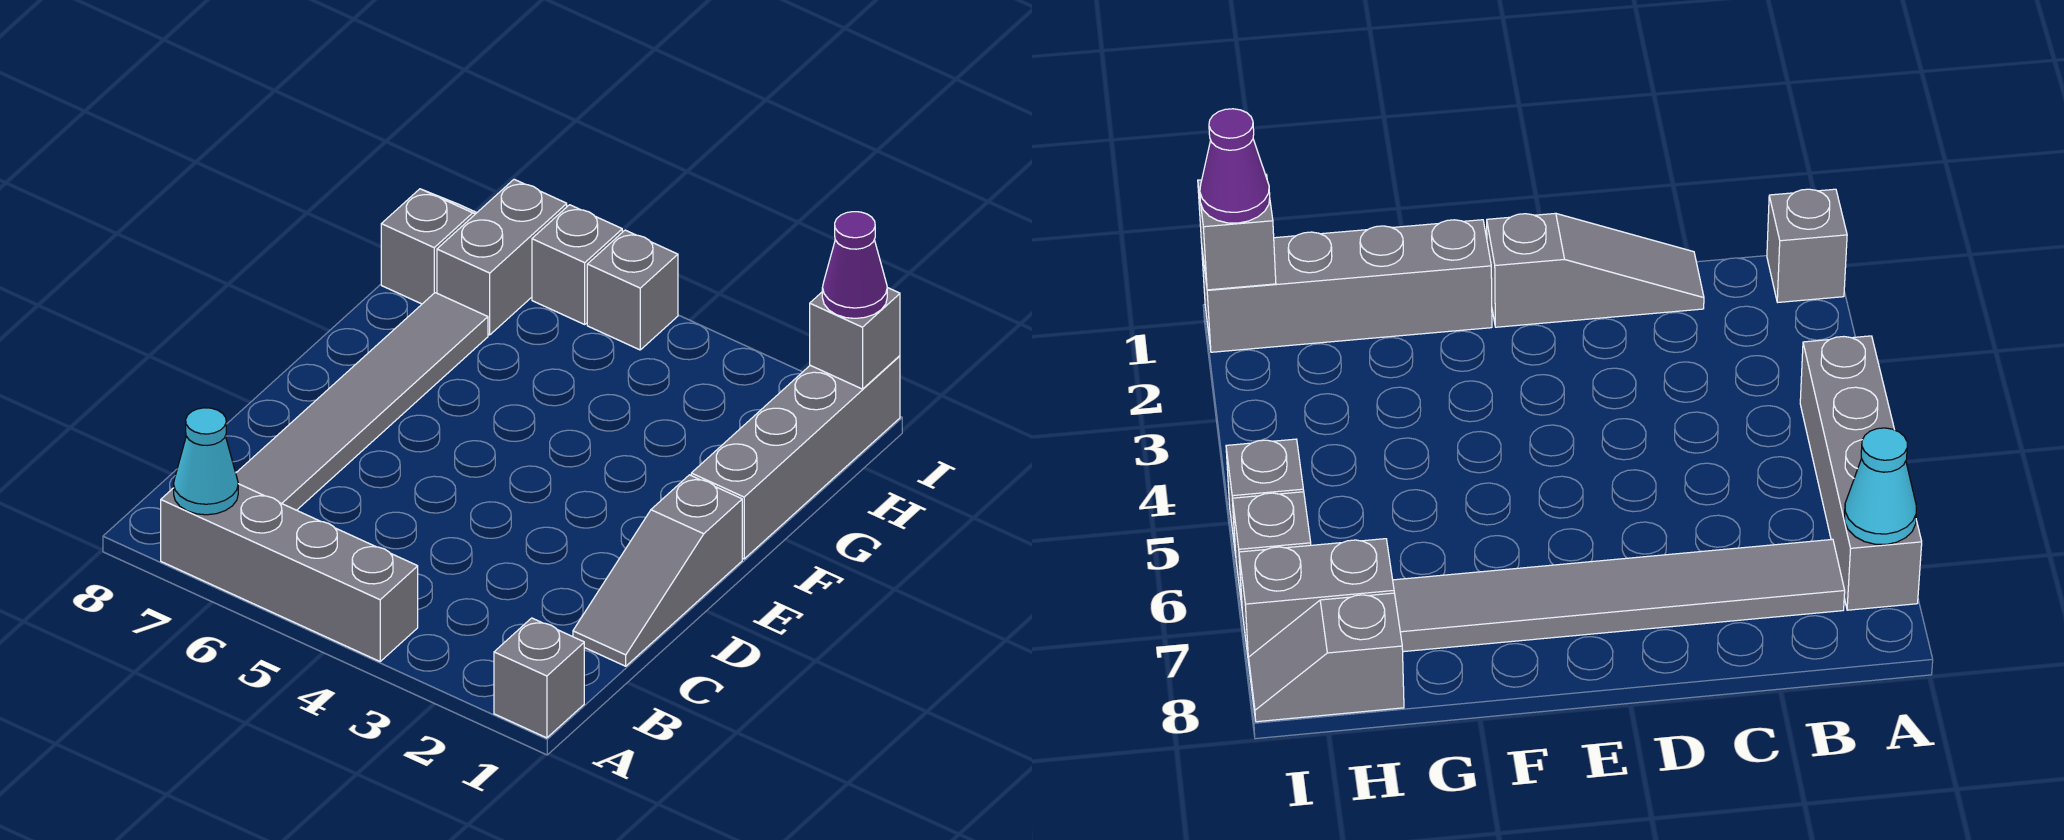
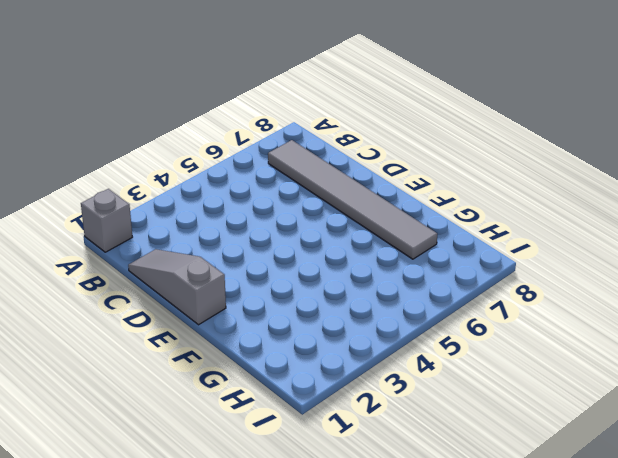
none -> grey 1x4 brick [161,484,418,661]
none -> grey 1x4 brick [691,356,900,559]
none -> grey 1x2 brick [437,179,567,335]

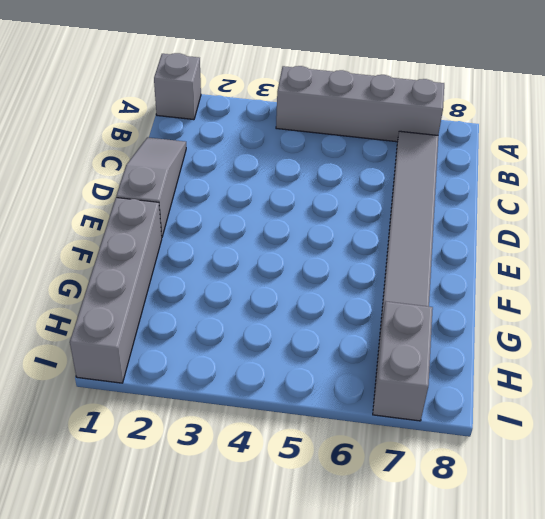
none -> grey 1x2 slope [381,189,476,304]
none -> grey 1x1 brick [587,230,678,350]
none -> grey 1x1 brick [532,205,622,324]

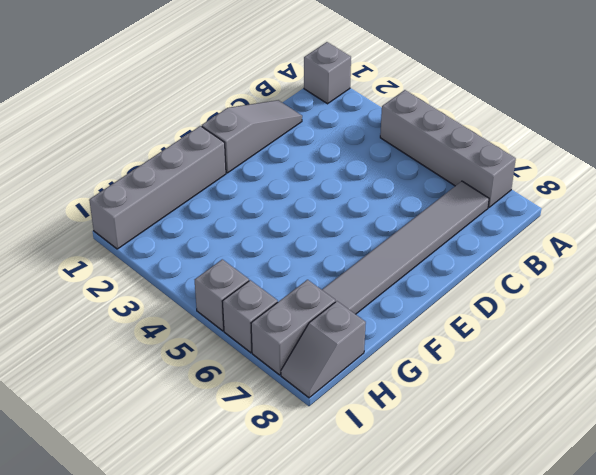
none -> cyan 1x1 cone [174,408,238,515]
none -> grey 1x1 brick [810,288,900,389]
none -> purple 1x1 cone [822,212,887,318]

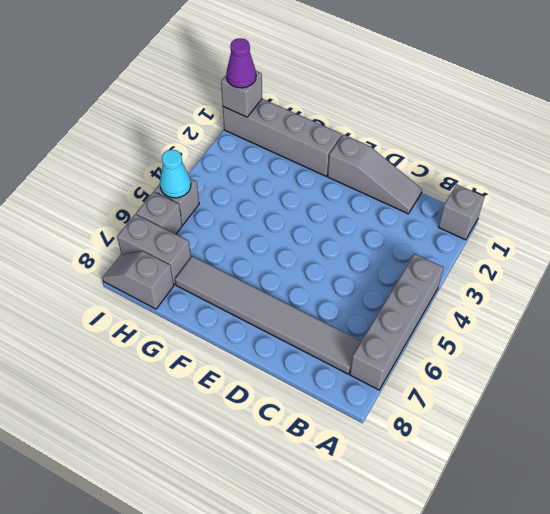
cyan 1x1 cone [160,150,191,198] -> cyan 1x1 cone moved to [174,408,238,515]

